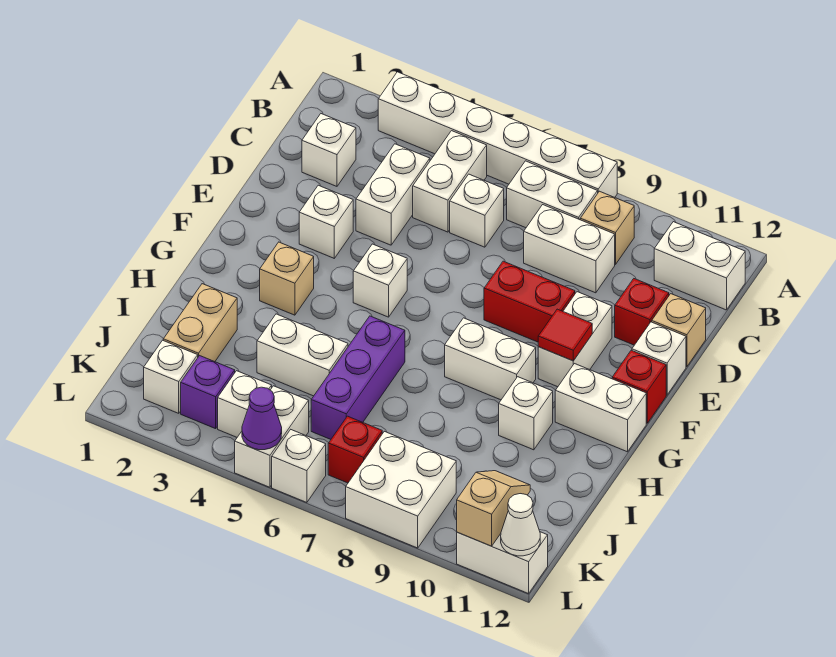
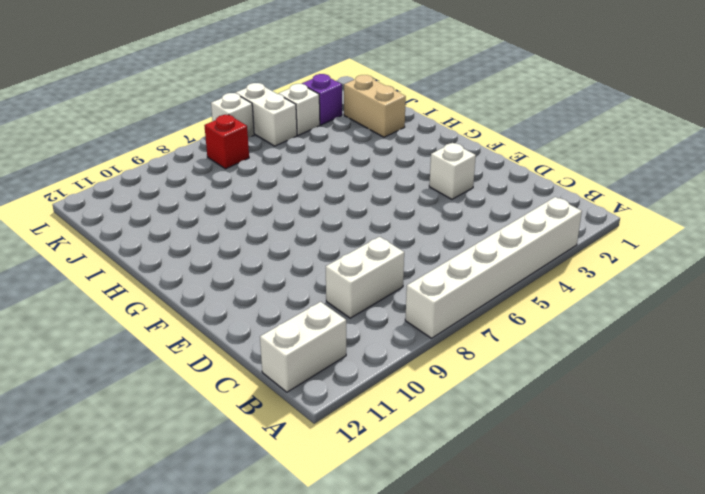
none -> white 1x2 brick [413,131,487,232]
none -> white 1x2 brick [507,161,598,228]
none -> tan 1x1 brick [580,191,634,264]
none -> white 1x1 brick [302,114,356,186]

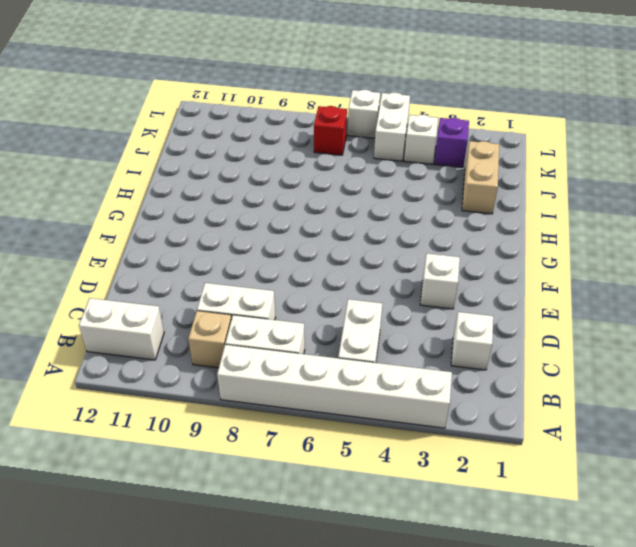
none -> white 1x2 brick [356,144,430,245]
none -> white 1x1 brick [450,174,504,247]
none -> red 1x1 brick [615,279,669,345]
none -> tan 1x1 brick [652,294,706,367]

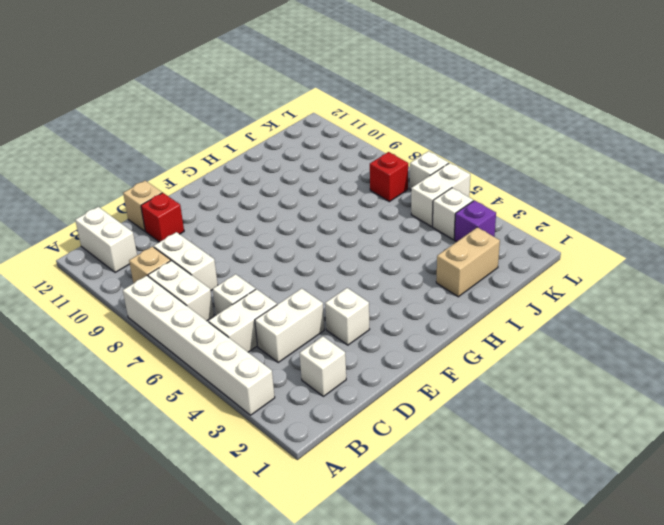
none -> red 1x2 brick [484,261,575,342]
none -> white 1x2 brick [538,292,612,387]
none -> white 1x1 brick [632,322,686,395]
none -> white 1x1 brick [353,244,407,317]

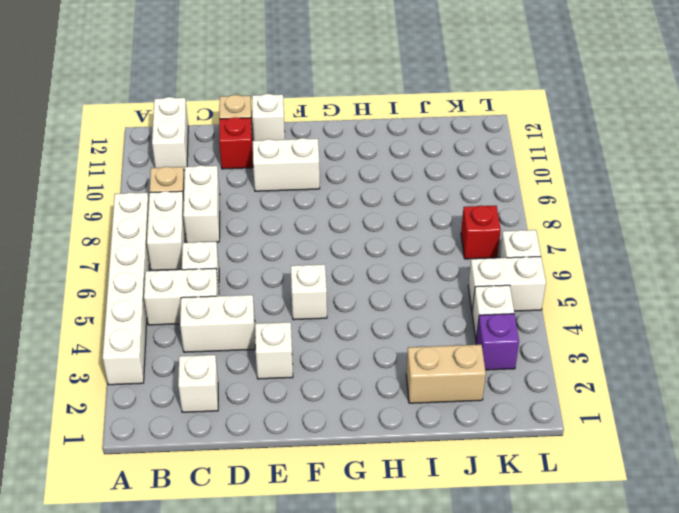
none -> red 1x2 brick [484,261,575,342]
none -> red 1x1 brick [612,350,666,423]
none -> tan 1x1 brick [260,242,314,315]
none -> white 1x2 brick [445,318,536,400]

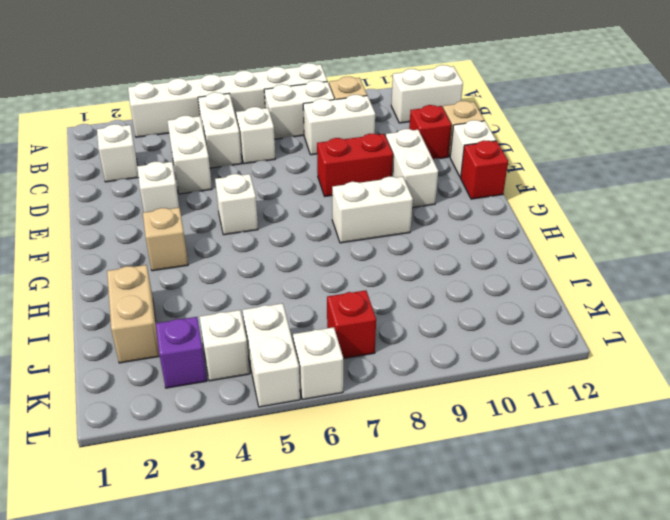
none -> white 1x2 brick [555,364,646,452]
none -> purple 1x3 brick [311,316,405,439]
none -> white 1x1 brick [499,377,553,450]
none -> white 1x2 brick [257,314,348,396]

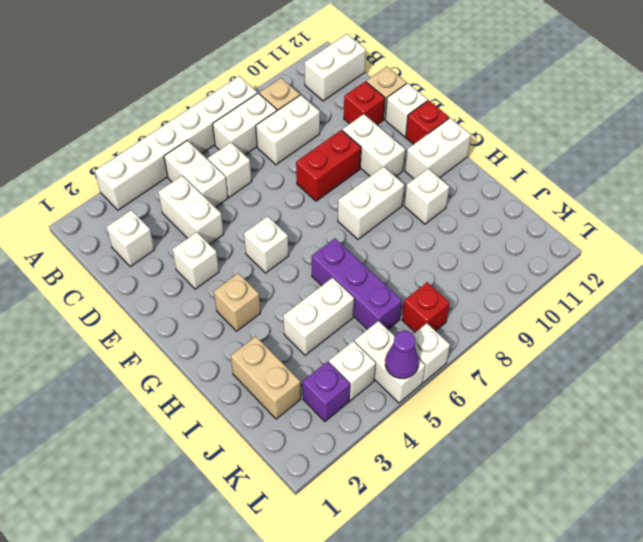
none -> white 1x1 brick [144,340,198,413]
none -> white 2x2 brick [346,431,456,548]
none -> white 1x2 brick [457,532,548,594]
none -> red 1x1 tile [538,309,592,361]

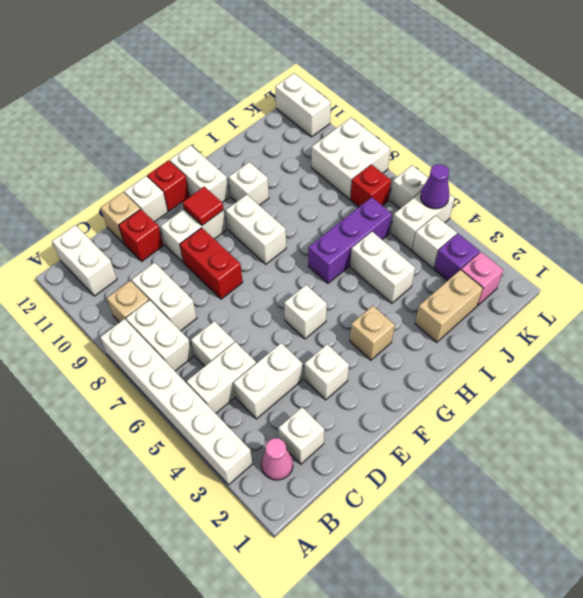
pink 1x1 cone [261,438,293,480] -> none
pink 1x1 brick [461,252,503,305] -> white 1x1 brick [144,340,198,413]
none -> tan 1x2 slope [457,471,530,546]
none -> white 1x1 cone [501,494,540,556]

